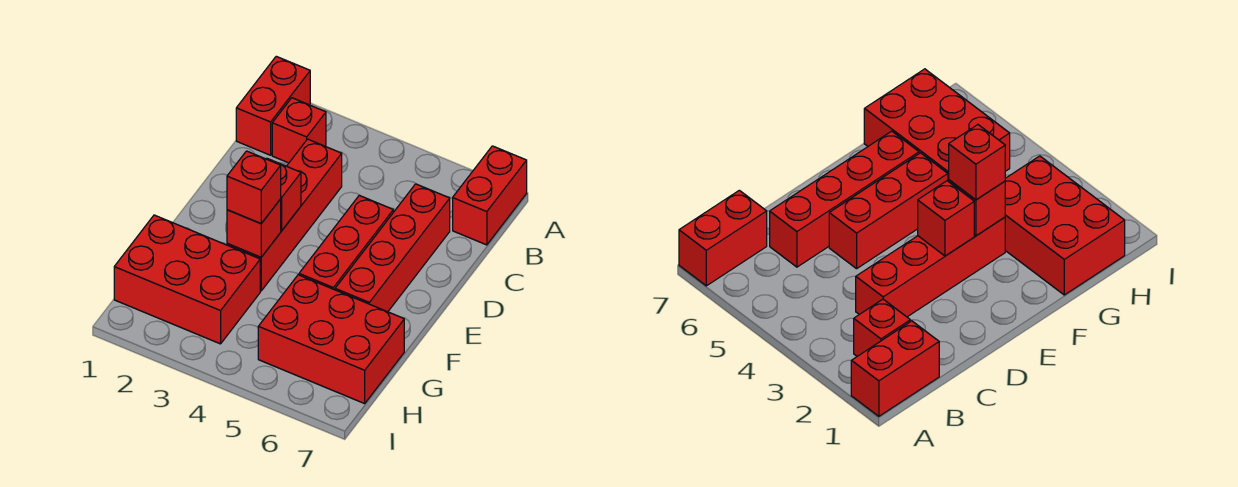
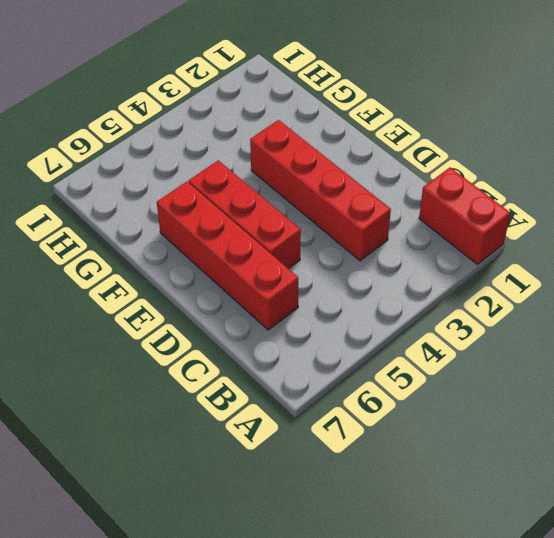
none -> red 1x2 brick [453,146,527,245]
none -> red 1x1 brick [272,98,326,163]

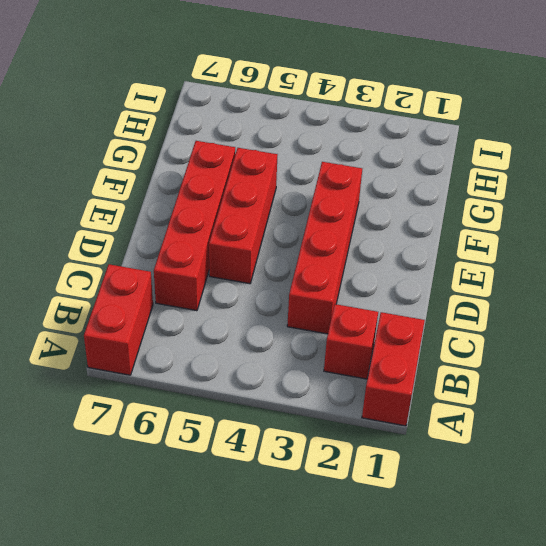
none -> red 2x3 brick [114,215,260,344]
none -> red 2x3 brick [258,275,404,404]

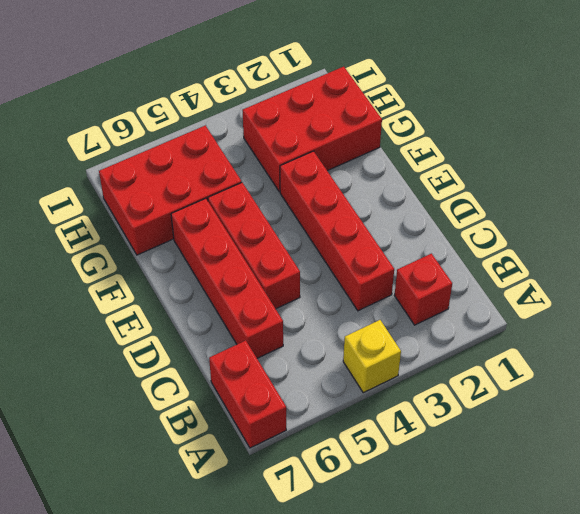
yellow 1x1 brick [343,320,401,393] -> none
none -> red 1x2 brick [236,56,310,155]
none -> red 1x1 brick [267,159,301,231]

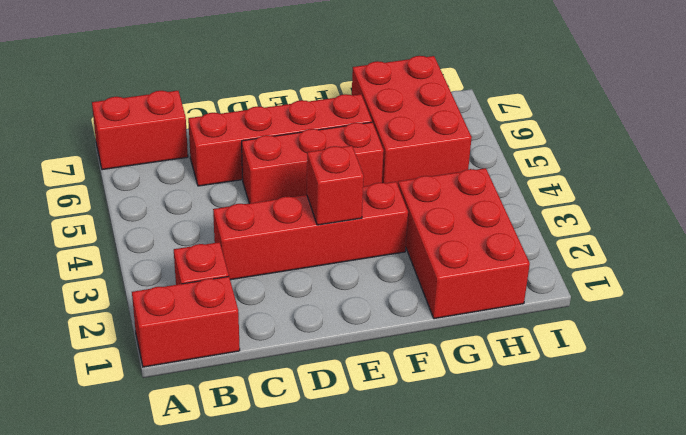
none -> red 1x1 brick [227,199,281,257]
none -> red 1x1 brick [227,151,281,223]

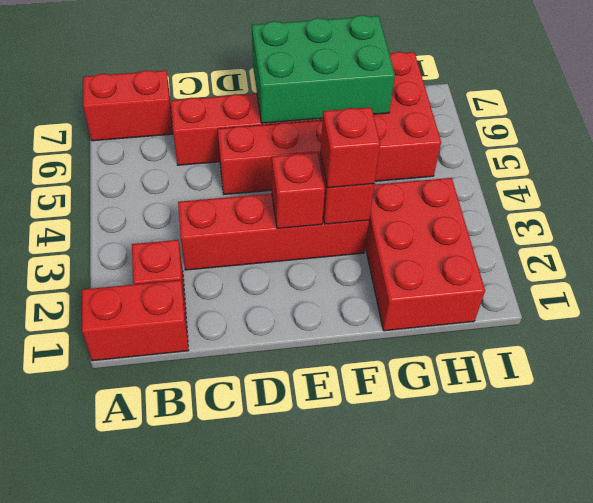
green 2x3 brick [252,15,395,123] -> none

